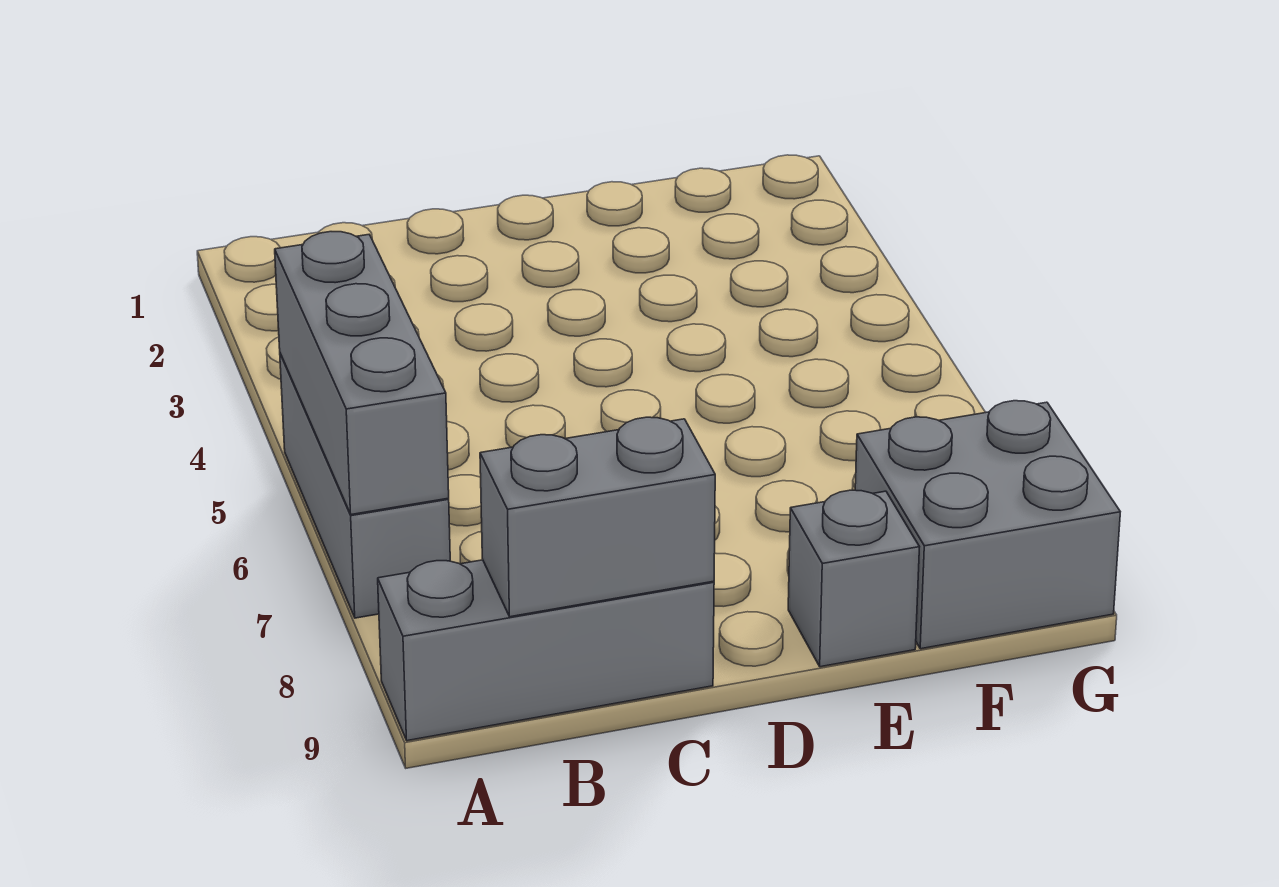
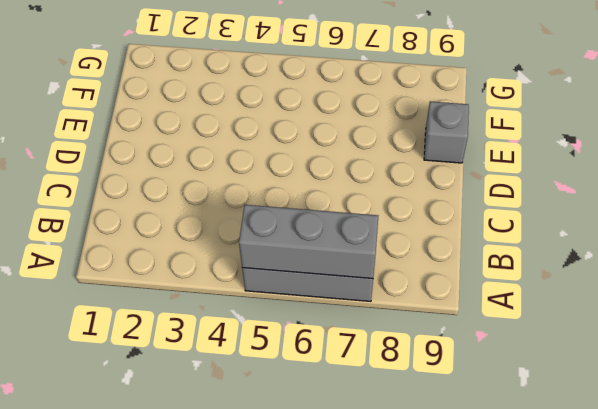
none -> grey 1x3 brick [378,560,714,741]
none -> grey 2x2 brick [855,401,1120,649]

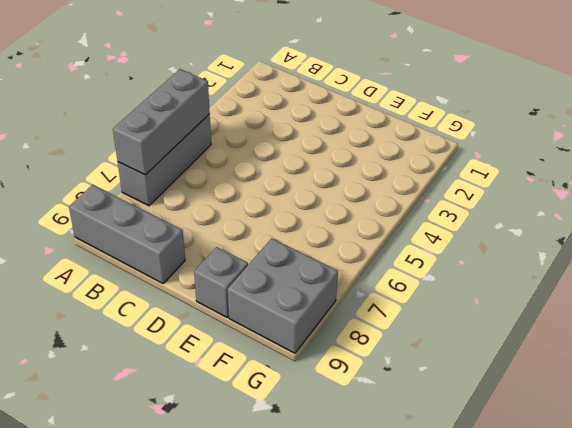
none -> grey 1x2 brick [480,417,715,617]

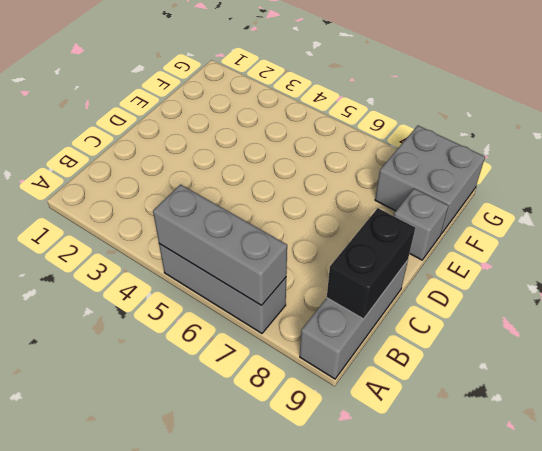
black 1x2 brick [327,208,415,319] -> grey 1x2 brick [480,417,715,617]

